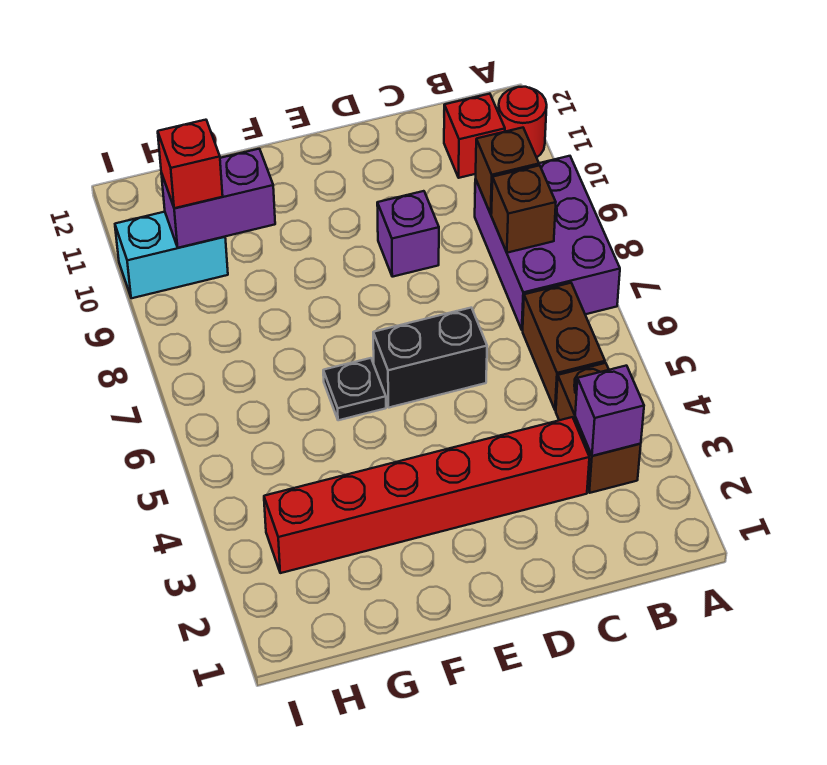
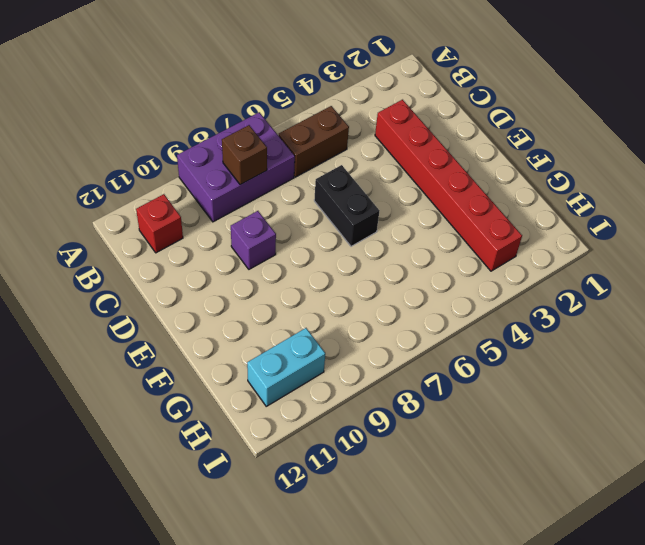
cyan 1x2 brick [247,328,325,406] -> cyan 1x2 brick turned to [115,212,228,298]
none -> red 1x1 round brick [498,87,547,157]
none -> brown 1x2 brick [556,363,641,493]
none -> black 1x1 plate [323,358,386,420]

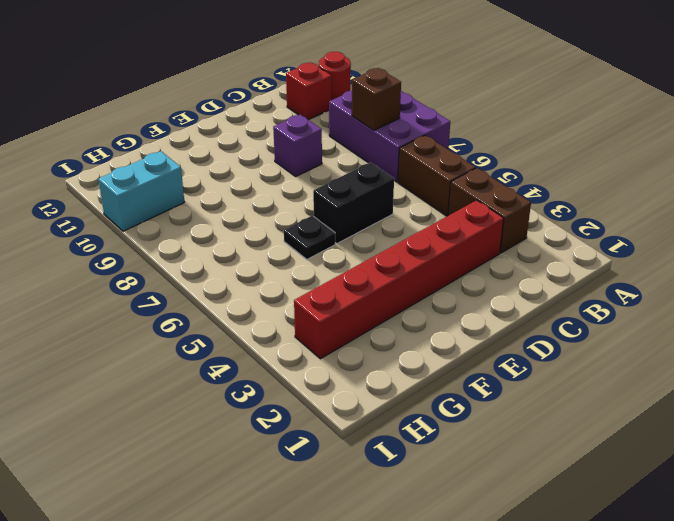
none -> purple 1x1 brick [575,366,644,456]
none -> brown 1x1 brick [476,128,539,214]
none -> purple 1x2 brick [161,149,275,248]

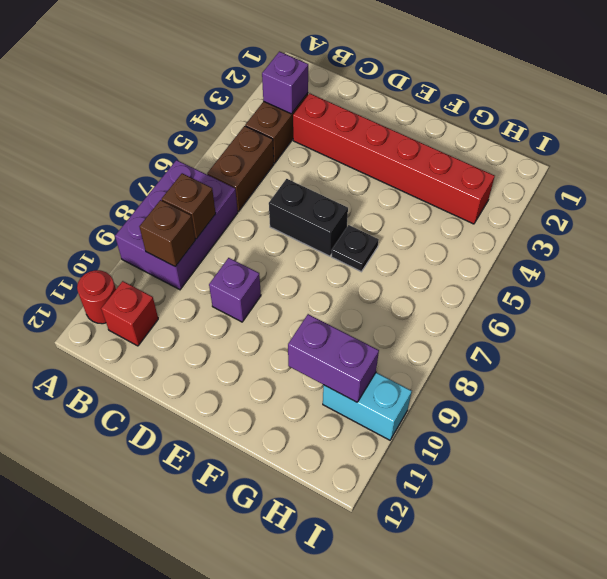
none -> red 1x1 brick [158,120,223,208]

